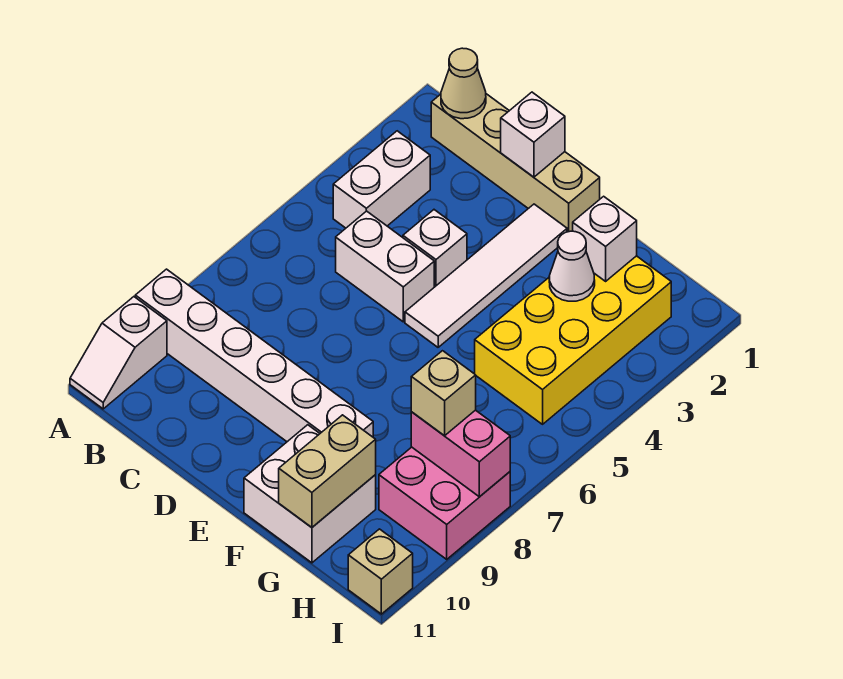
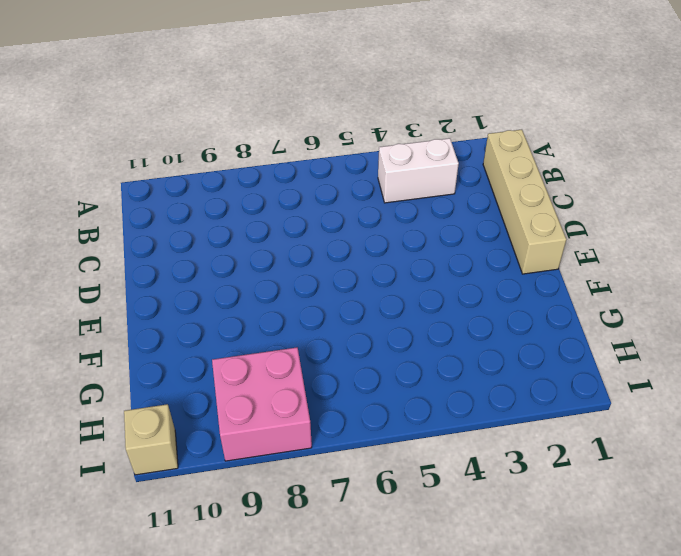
none -> white 1x6 brick [135,269,373,442]
none -> white 1x2 slope [70,297,167,409]
none -> white 1x2 brick [336,211,434,322]

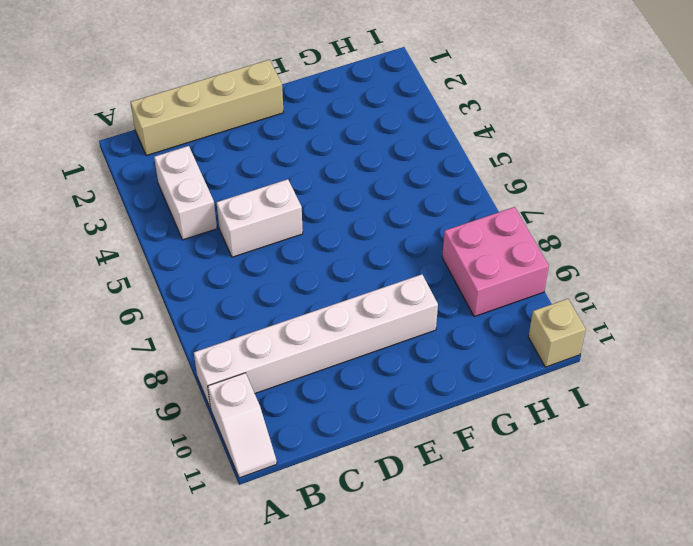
none -> white 1x1 brick [403,210,467,287]
none -> white 1x4 tile [405,204,567,347]
none -> white 2x2 brick [244,425,376,563]

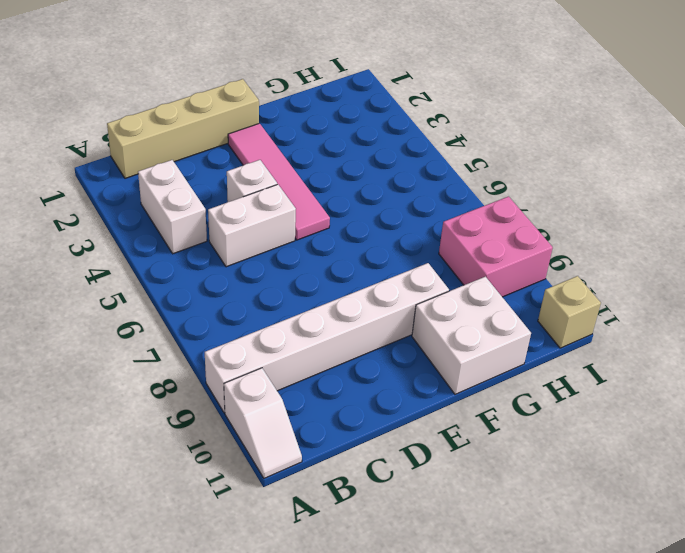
pink 1x4 tile [228,123,330,240] -> white 1x4 tile [405,204,567,347]
none -> yellow 2x4 brick [475,256,671,424]
none -> tan 1x1 cone [441,48,486,119]
none -> white 1x1 brick [501,92,565,177]

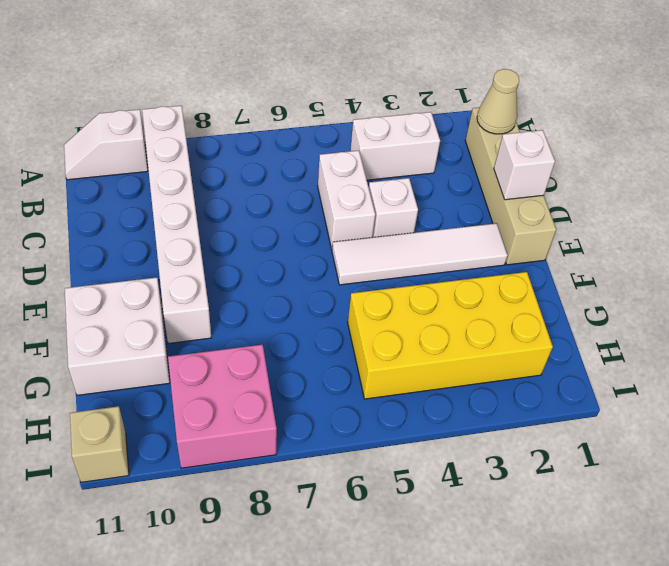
none -> white 1x1 brick [573,196,637,281]
none -> white 1x1 cone [549,231,595,301]
none -> tan 1x2 brick [279,415,376,527]

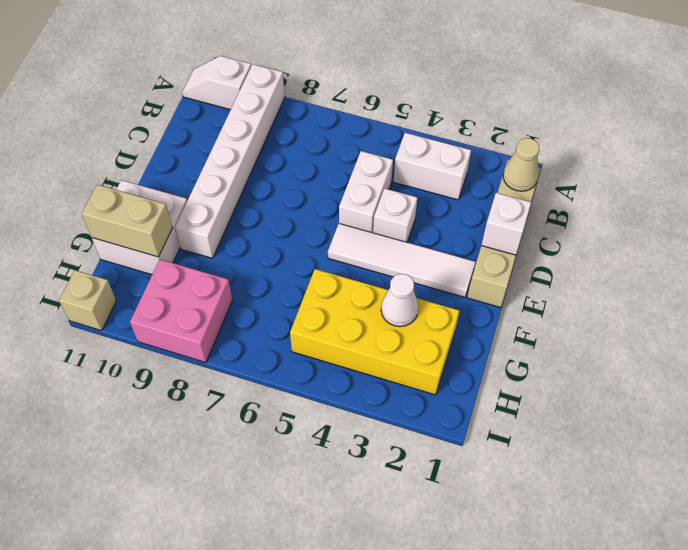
none -> white 1x1 brick [573,196,637,281]
none -> pink 1x2 brick [411,410,510,497]
none -> tan 1x1 brick [411,351,476,436]

